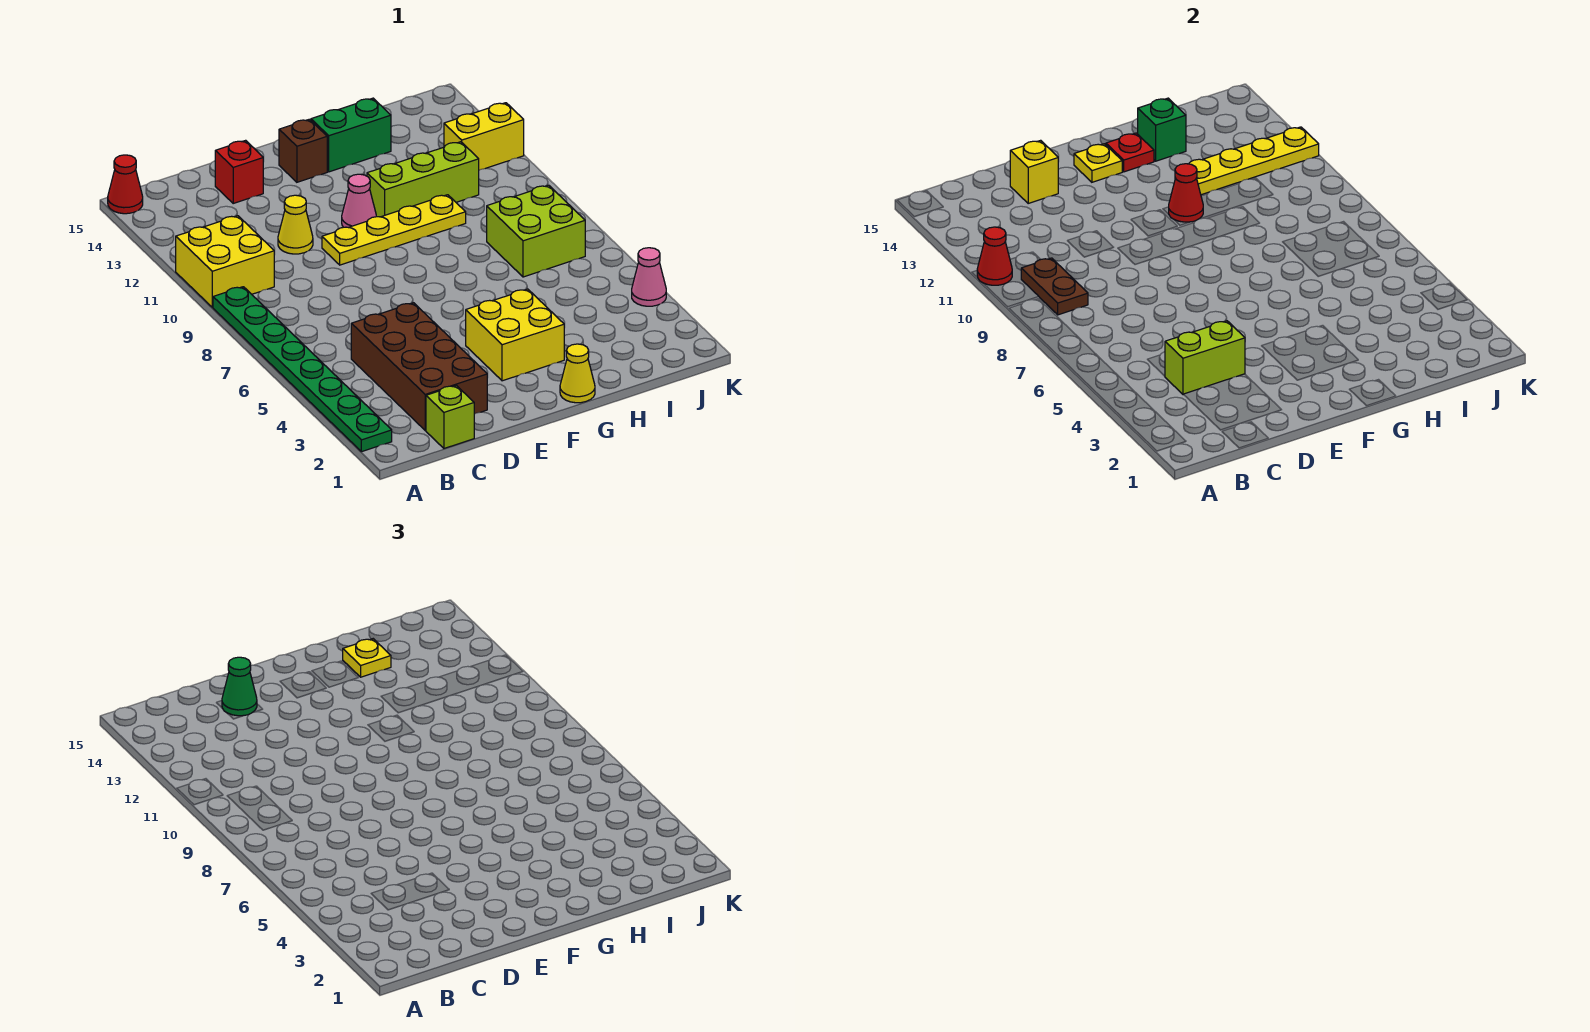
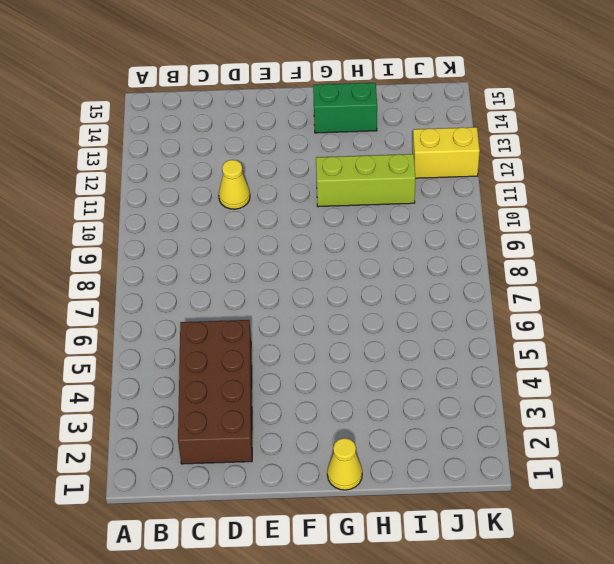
none -> green 1x8 plate [213,287,392,452]
none -> yellow 2x2 brick [176,216,274,307]
none -> red 1x1 cone [108,155,143,214]

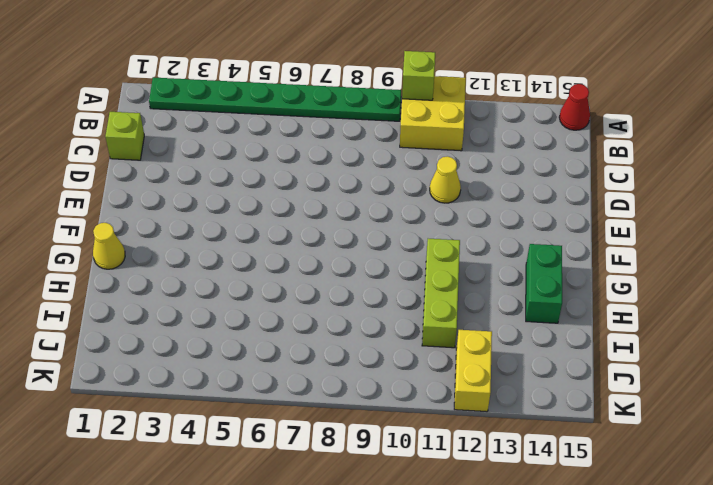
lime 1x1 brick [402,51,435,100] -> none
none -> brown 2x4 brick [351,303,487,430]
none -> red 1x1 brick [215,140,263,203]
none -> yellow 1x4 plate [322,195,466,265]

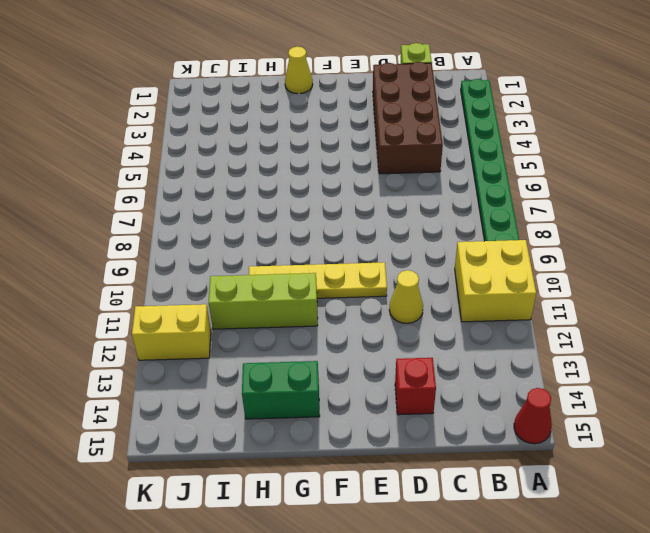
none -> yellow 2x2 brick [466,289,564,381]
none -> pink 1x1 cone [342,174,376,227]
none -> brown 1x1 brick [279,119,327,182]

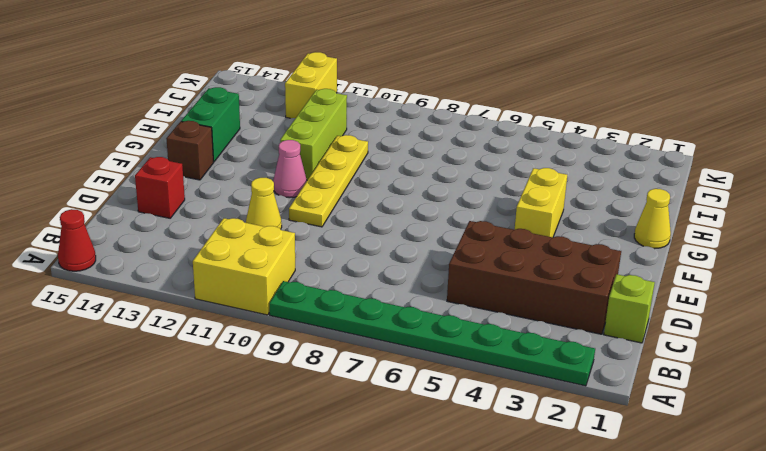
yellow 1x2 brick [515,168,567,237] -> yellow 2x2 brick [466,289,564,381]
none -> lime 2x2 brick [487,185,585,277]
none -> pink 1x1 cone [632,248,666,306]
none -> red 1x1 cone [977,227,1012,285]

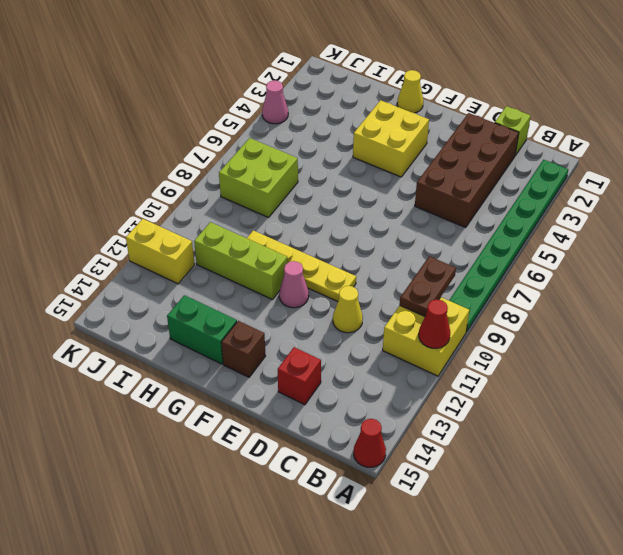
none -> lime 1x2 brick [1165,321,1245,394]
none -> yellow 1x1 brick [1010,140,1058,203]
none -> yellow 1x1 plate [1074,144,1122,182]

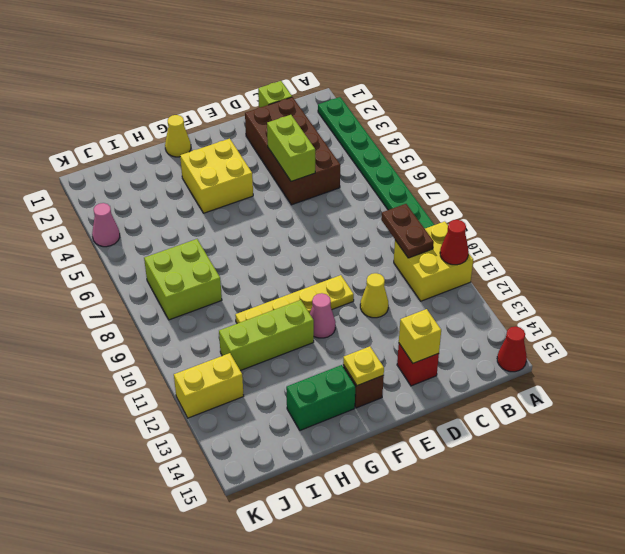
lime 1x2 brick [267,115,315,181] -> lime 1x2 brick turned to [1165,321,1245,394]
none -> red 1x1 cone [1169,164,1203,222]
none -> red 1x1 plate [1106,133,1154,172]
none -> yellow 1x4 plate [1189,127,1319,195]

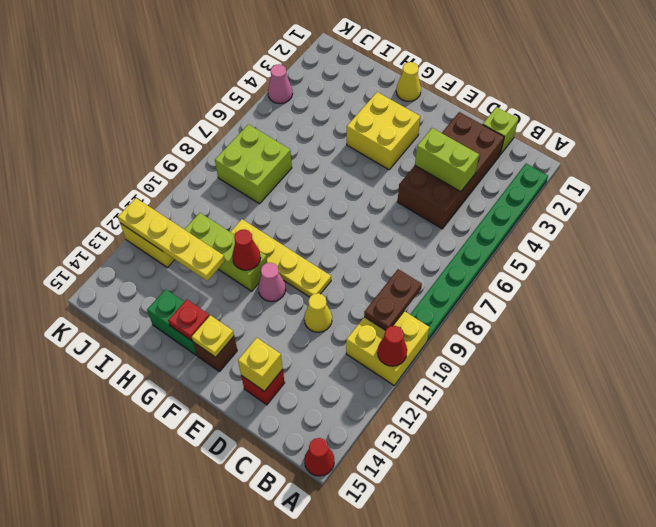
none -> green 1x1 brick [1138,98,1186,161]
none -> green 1x1 cone [222,657,257,716]
none -> yellow 1x1 plate [343,639,391,677]

